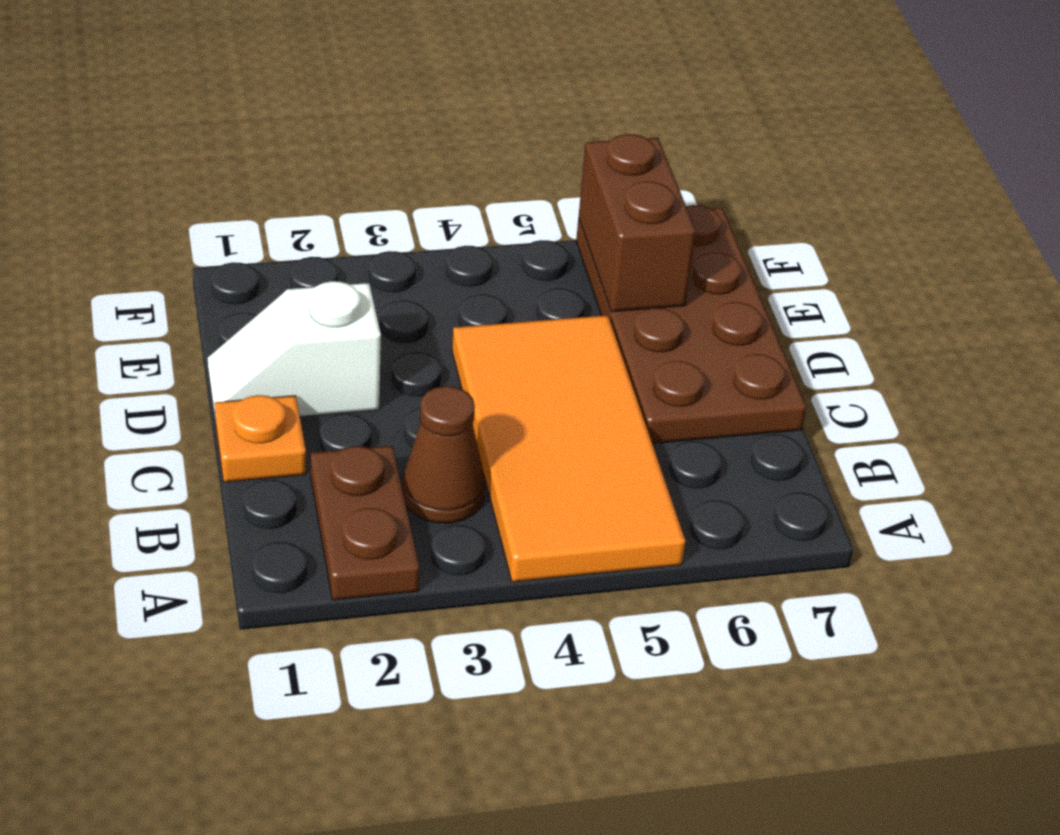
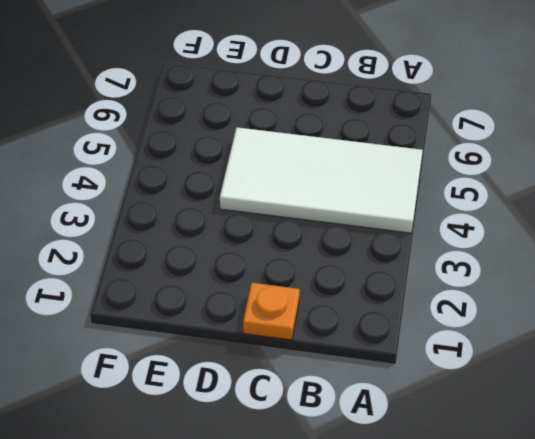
white 2x4 tile [220,127,423,233] -> orange 2x4 tile [452,315,685,582]
none -> brown 1x2 plate [310,446,419,600]
none -> brown 1x1 cone [403,386,485,523]

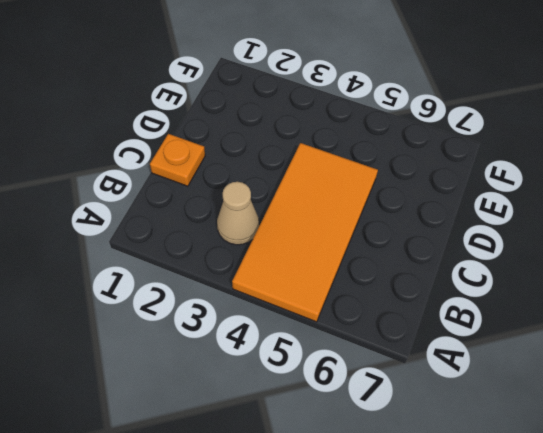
tan 1x1 cone [217,182,259,245] -> brown 1x1 cone [403,386,485,523]
none -> brown 1x2 plate [310,446,419,600]
none -> brown 2x4 plate [576,205,806,444]

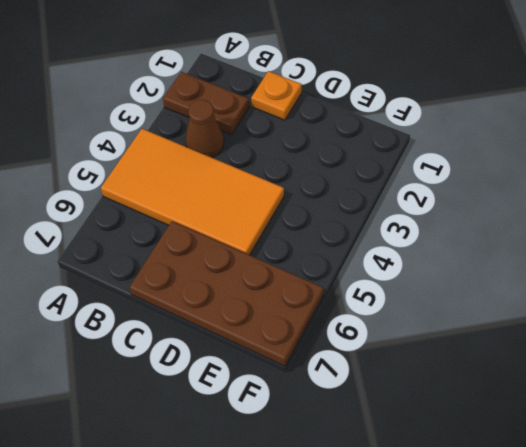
none -> white 1x2 slope [208,281,381,424]
none -> brown 1x2 brick [579,134,696,312]

